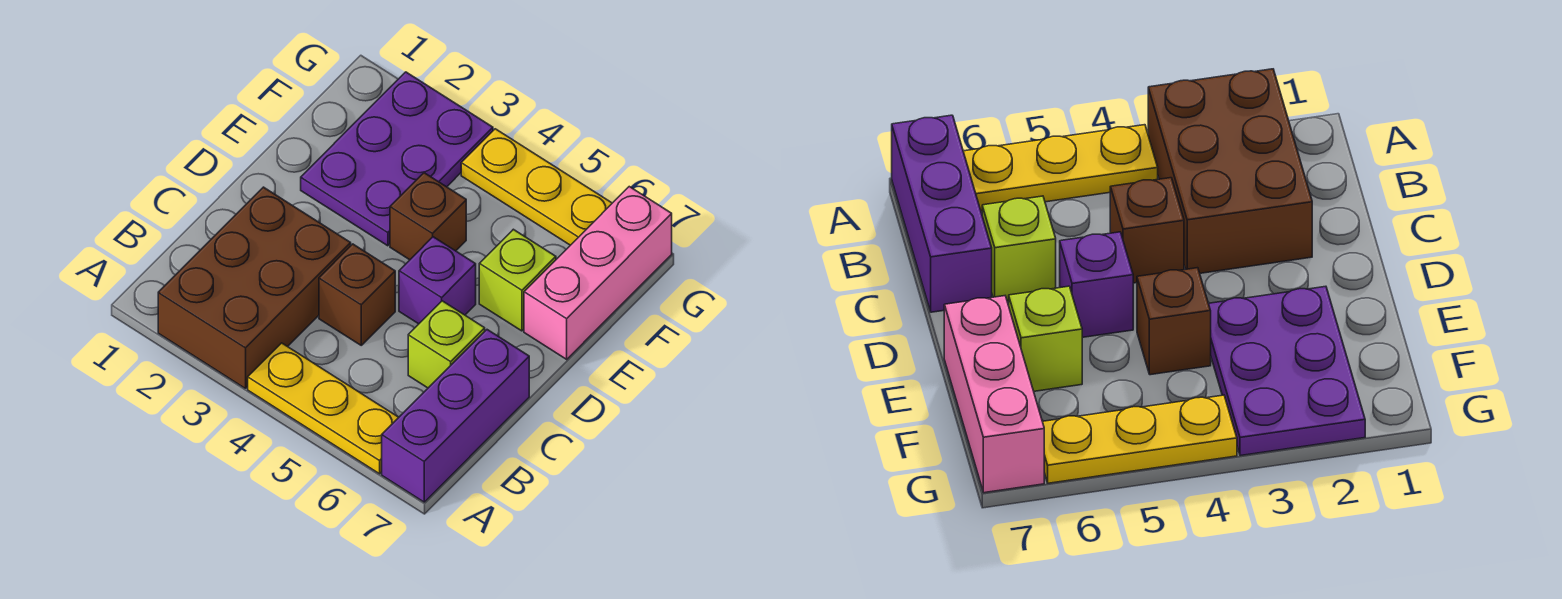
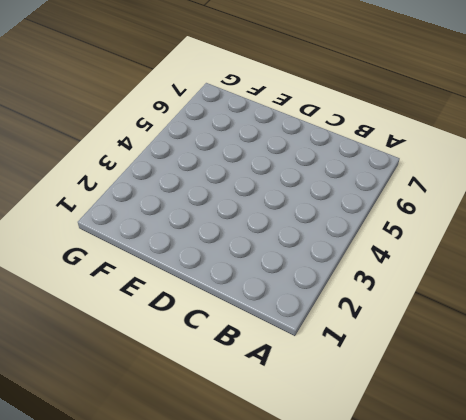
none -> brown 2x3 brick [158,187,351,389]
none -> yellow 1x3 plate [248,343,399,474]

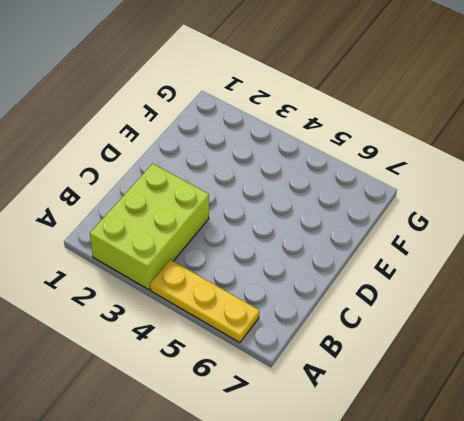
lime 2x3 brick [90,164,209,290] -> brown 2x3 brick [158,187,351,389]
none -> purple 1x3 brick [382,330,529,502]
none -> brown 1x1 brick [319,244,395,345]

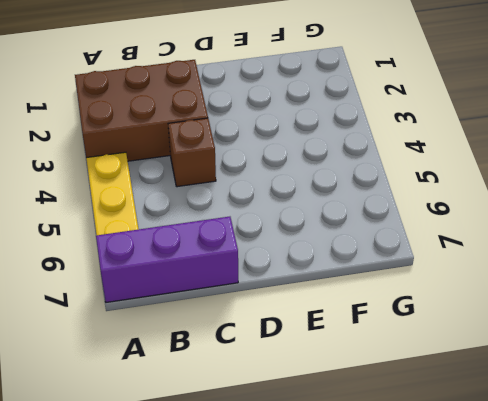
none -> lime 1x1 brick [408,301,485,388]
none -> purple 1x1 brick [399,237,476,324]

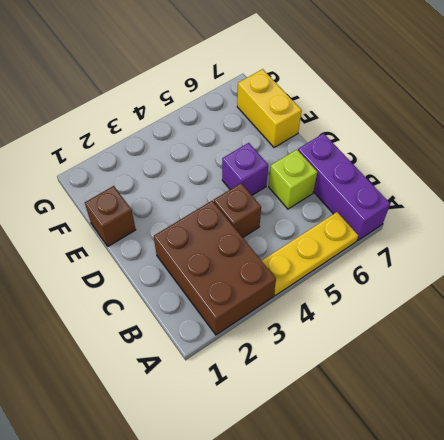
brown 1x1 brick [85,186,136,246] -> brown 1x1 brick moved to [390,173,466,260]
yellow 1x2 brick [237,69,302,148] -> pink 1x3 brick [524,187,672,359]
none -> purple 2x3 plate [301,72,493,246]
none -> lime 1x1 brick [479,229,556,331]

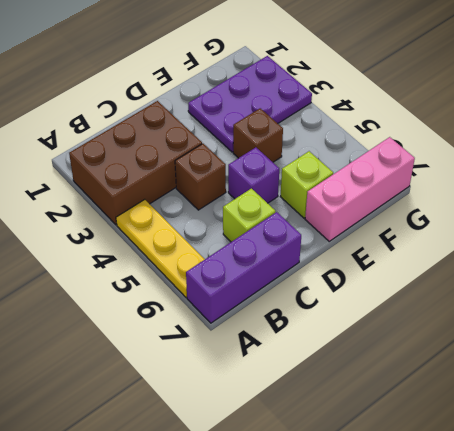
none -> yellow 1x3 plate [461,129,612,245]

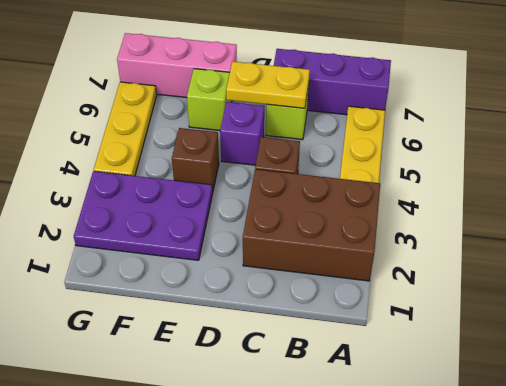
yellow 1x2 plate [226,62,310,108] -> none

